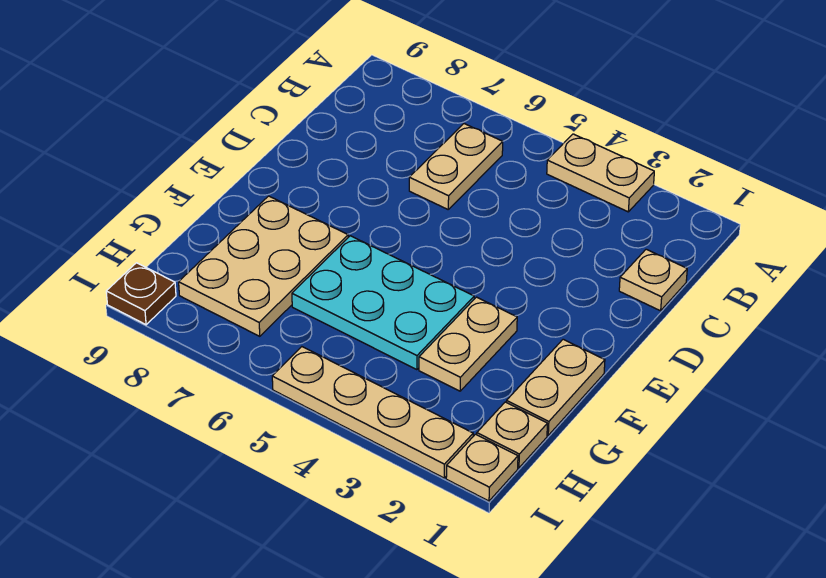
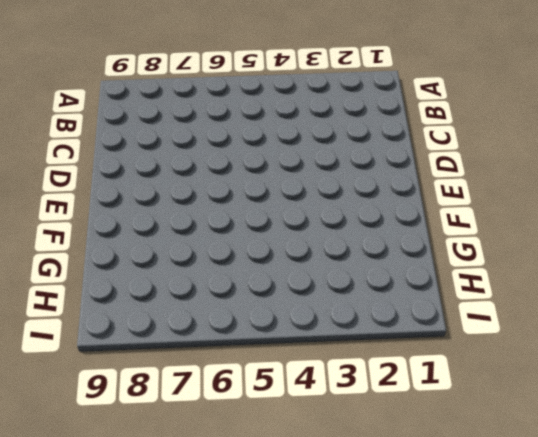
none -> tan 1x2 plate [547,134,654,212]
none -> tan 1x2 plate [409,124,503,209]

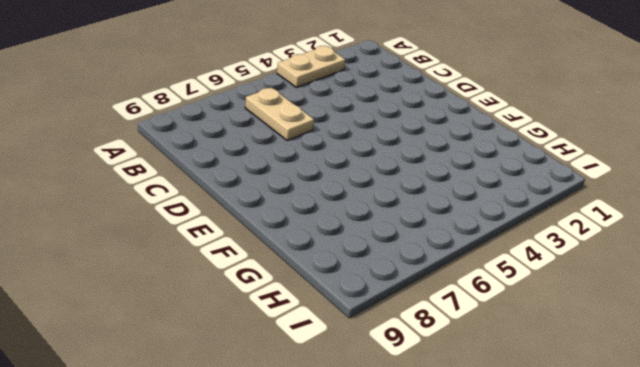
none -> tan 1x1 plate [619,249,687,311]
none -> tan 1x2 plate [506,339,605,435]

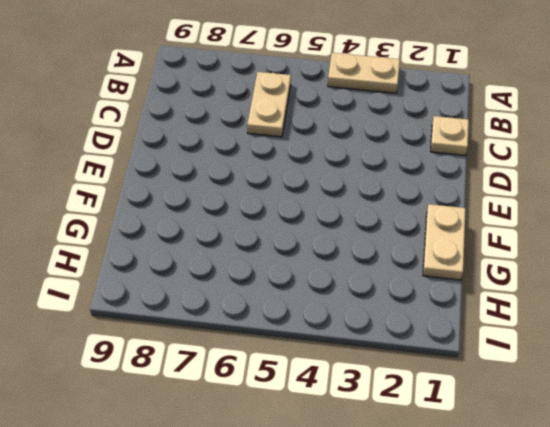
none -> tan 1x2 plate [419,297,517,391]
none -> cyan 2x3 plate [292,236,474,370]

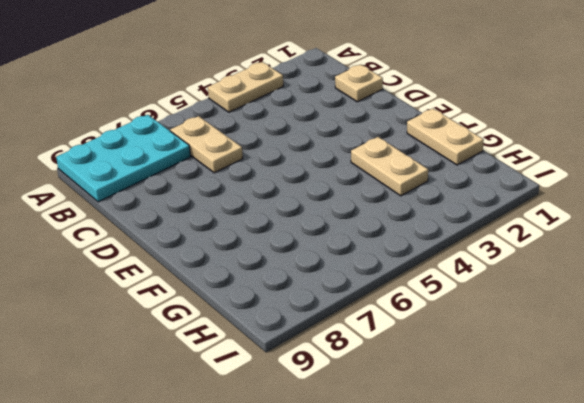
cyan 2x3 plate [56,115,191,202] -> cyan 2x3 plate moved to [292,236,474,370]
none -> tan 2x3 plate [179,196,348,336]
none -> tan 1x1 plate [477,402,547,468]

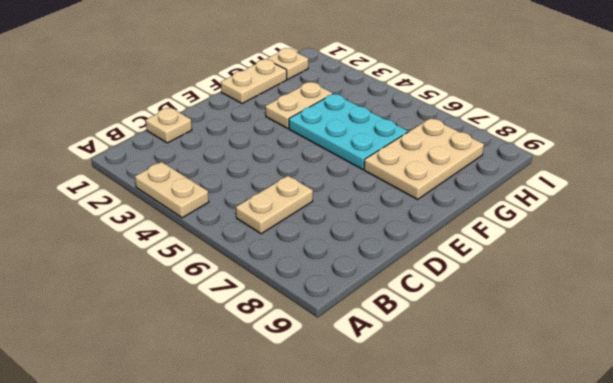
none -> tan 1x1 plate [446,434,518,501]
none -> tan 1x4 plate [272,347,473,478]

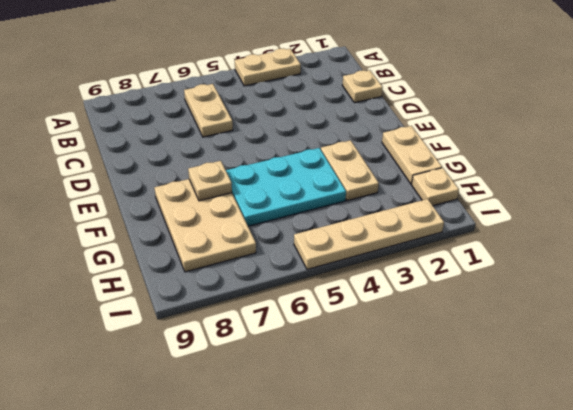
tan 1x1 plate [188,161,232,201] -> tan 1x1 plate moved to [446,434,518,501]
none -> brown 1x1 plate [106,263,176,325]

